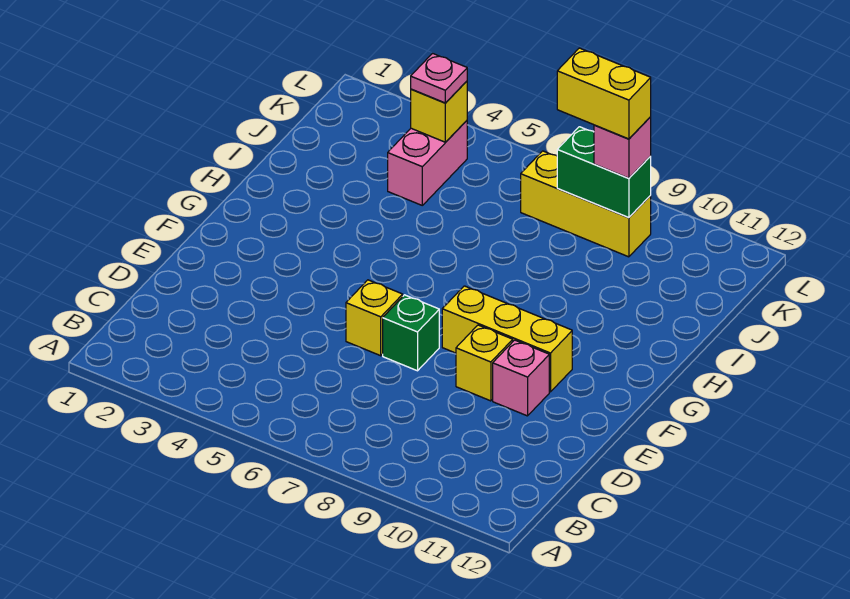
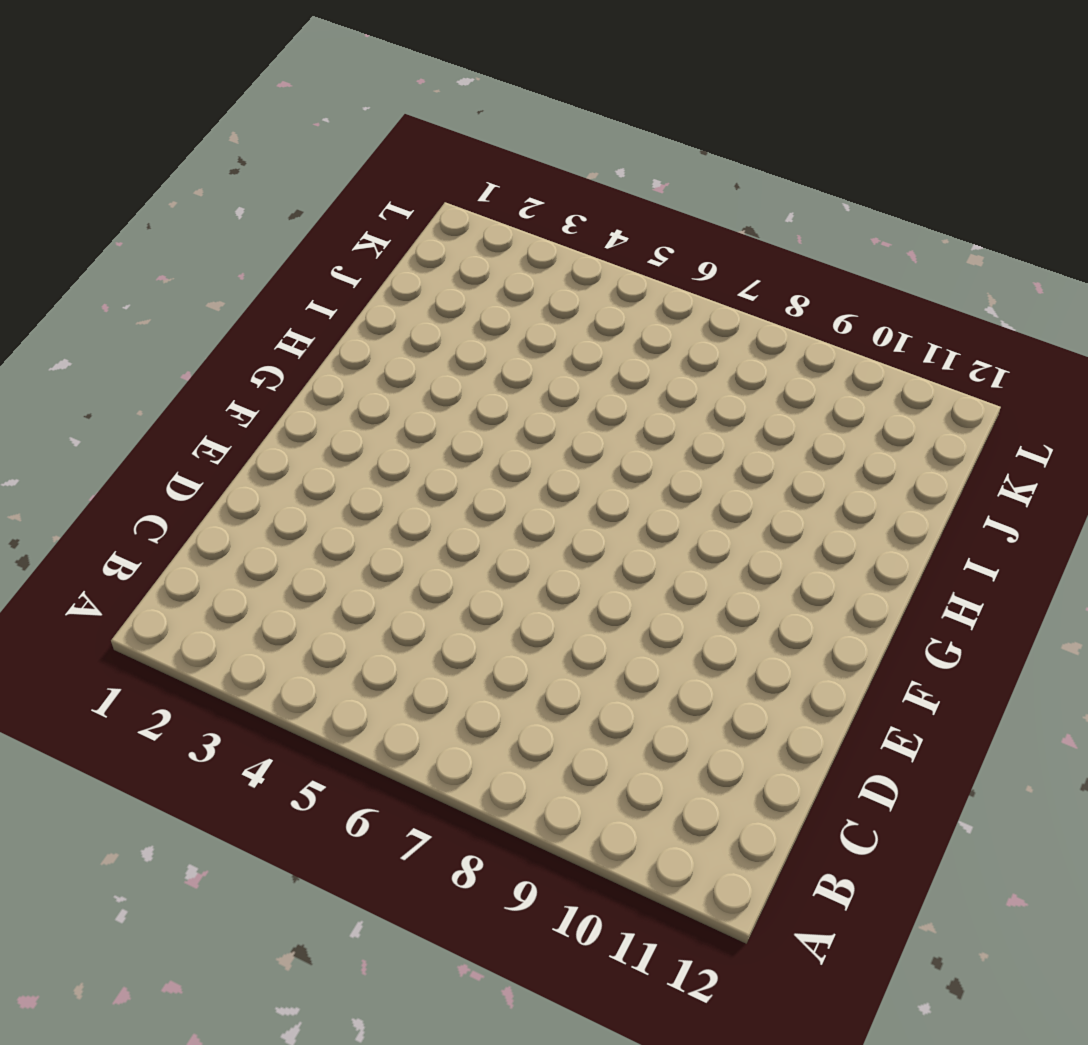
none -> yellow 1x1 brick [346,280,403,356]
none -> green 1x1 brick [383,295,439,371]
none -> yellow 1x1 brick [456,325,513,401]

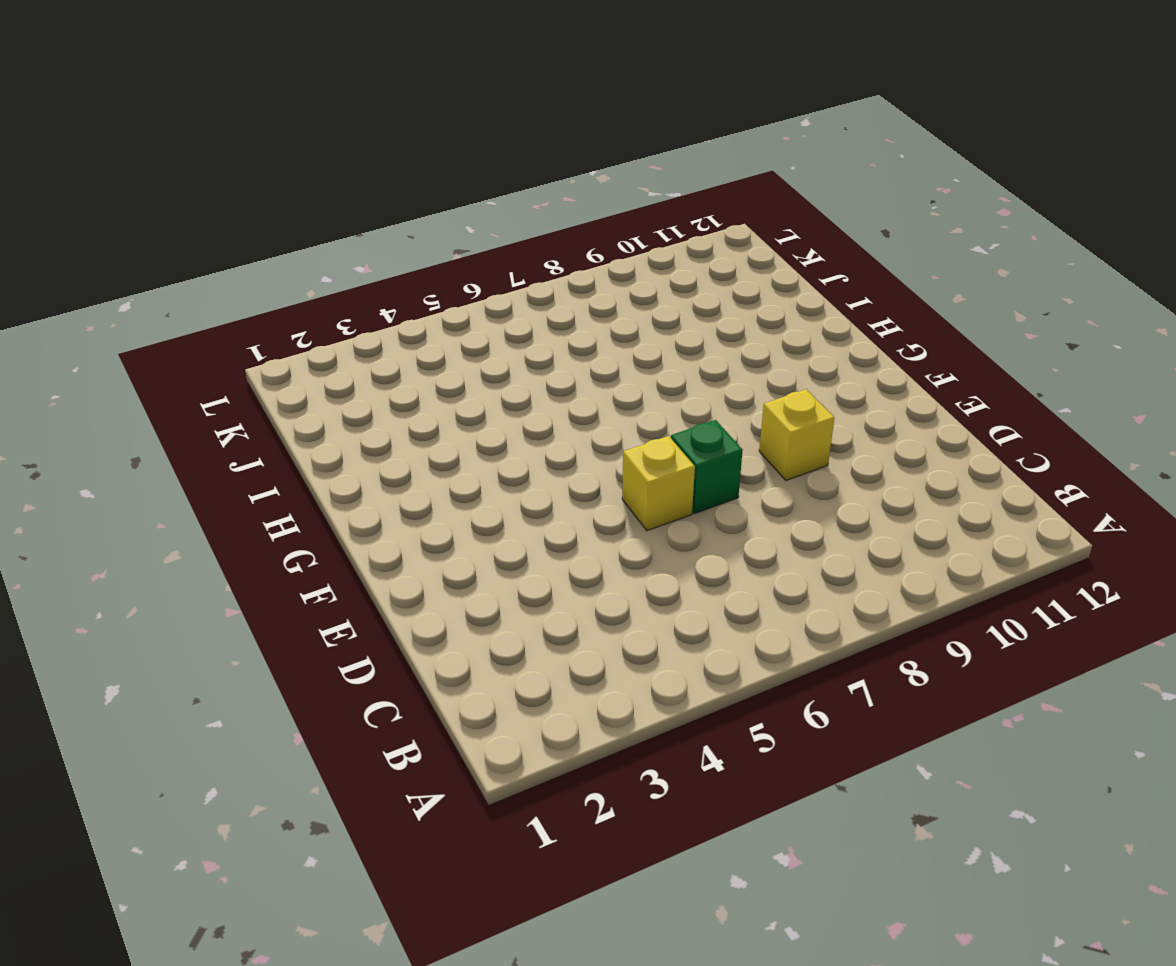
none -> pink 1x1 brick [493,340,549,416]
none -> yellow 1x3 brick [442,286,572,392]
none -> pink 1x2 brick [388,121,467,205]

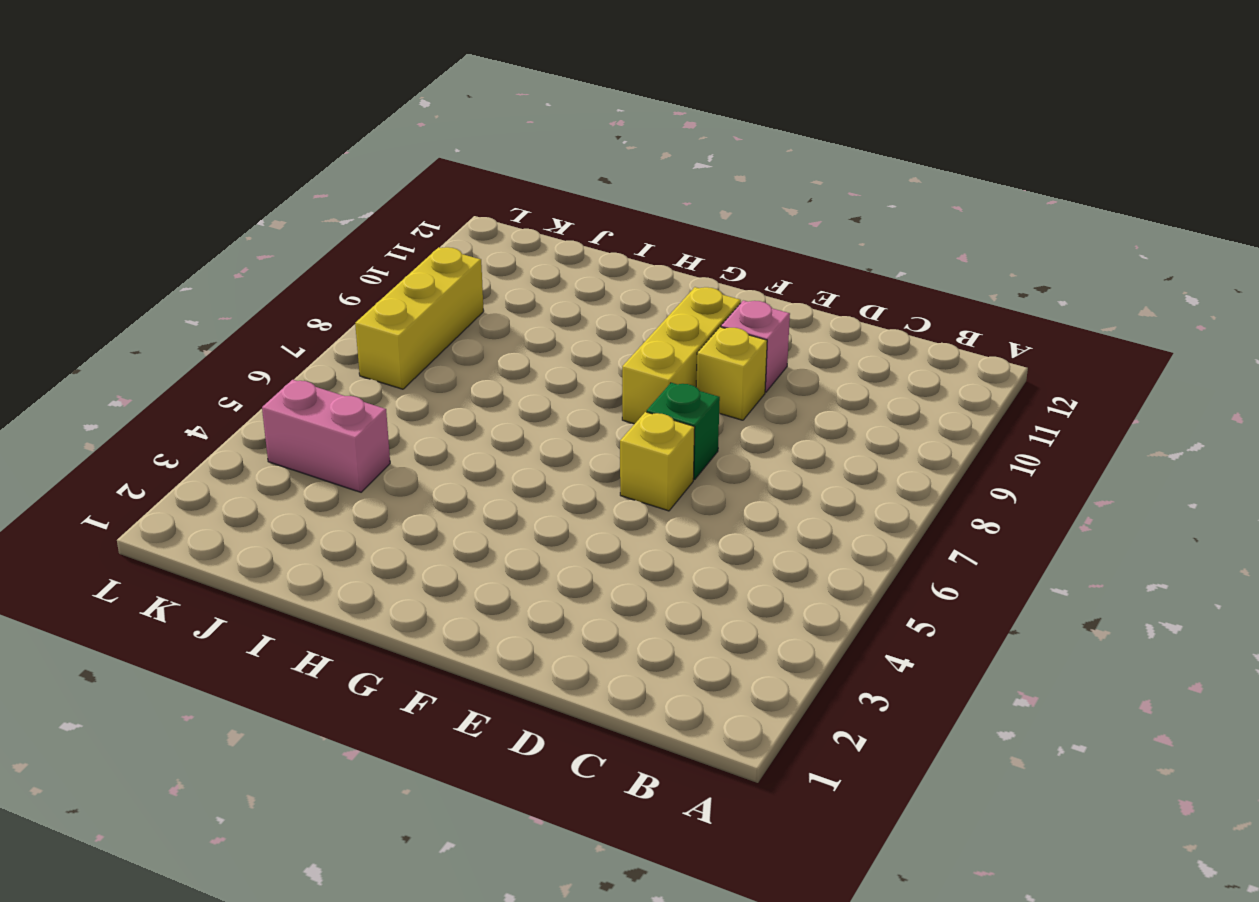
none -> yellow 1x1 brick [411,81,467,142]
none -> green 1x2 brick [557,127,651,218]
none -> pink 1x1 plate [411,53,467,103]

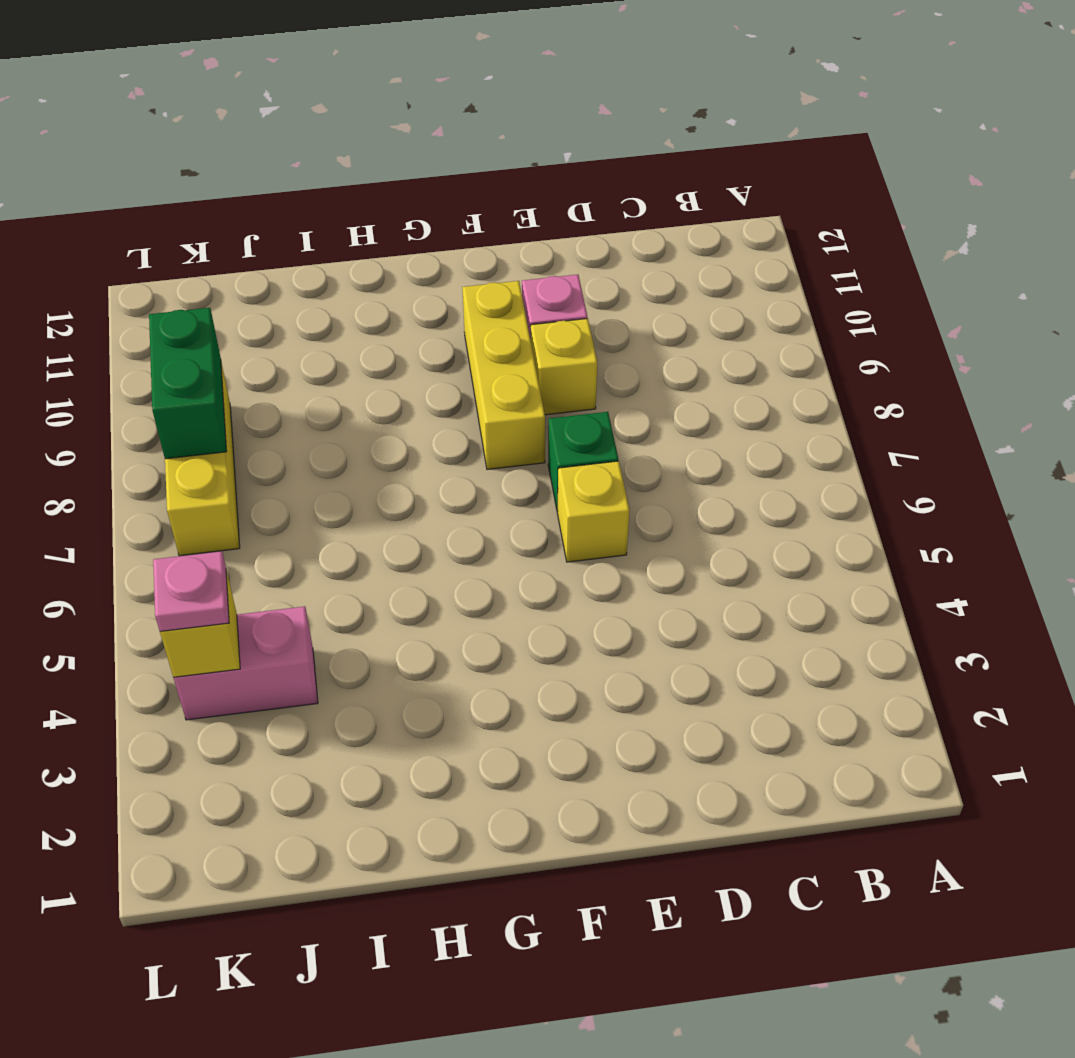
none -> pink 1x1 brick [594,117,651,178]
none -> yellow 1x2 brick [557,48,651,139]

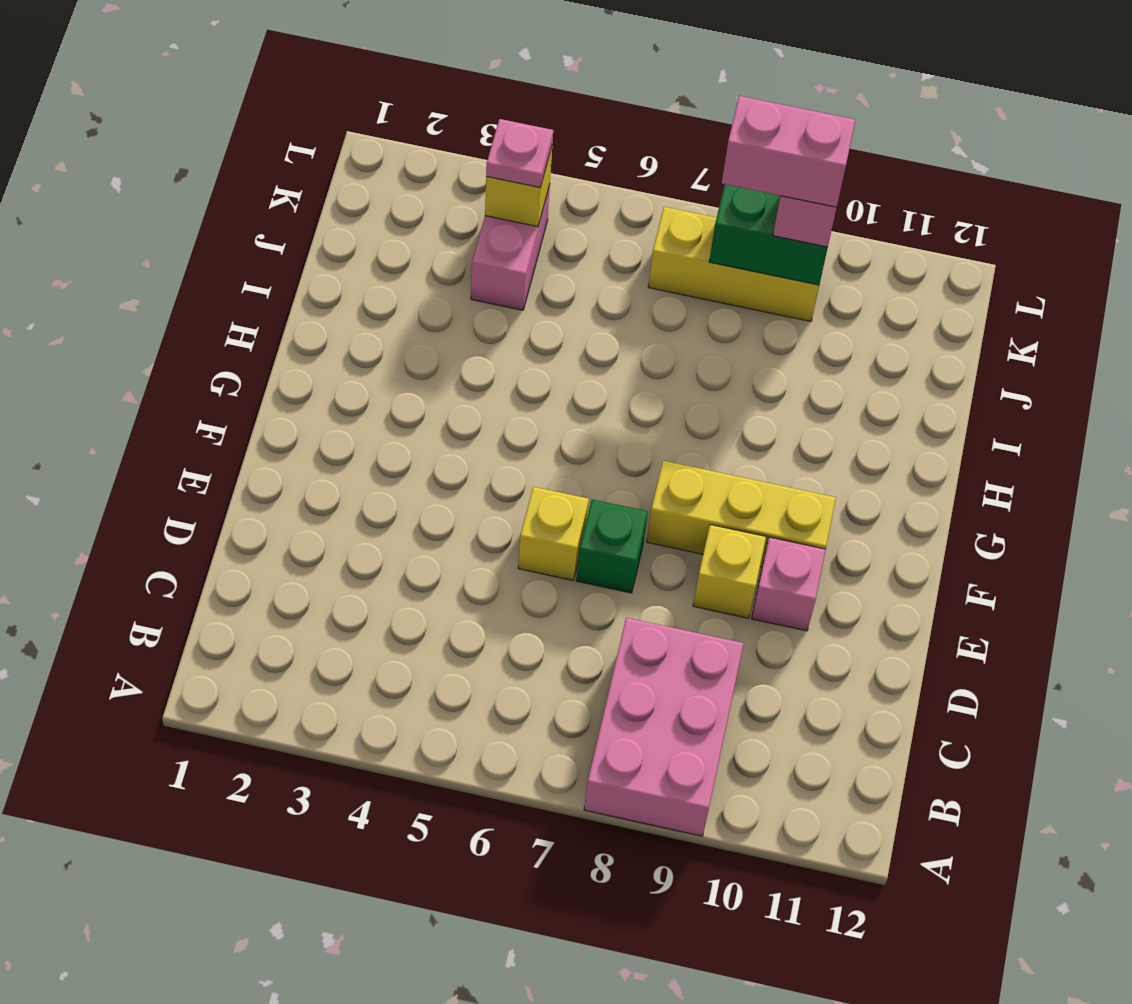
pink 2x3 brick [584,618,744,836] -> none
pink 1x2 brick [722,96,855,207] -> yellow 1x2 brick [557,48,651,139]

